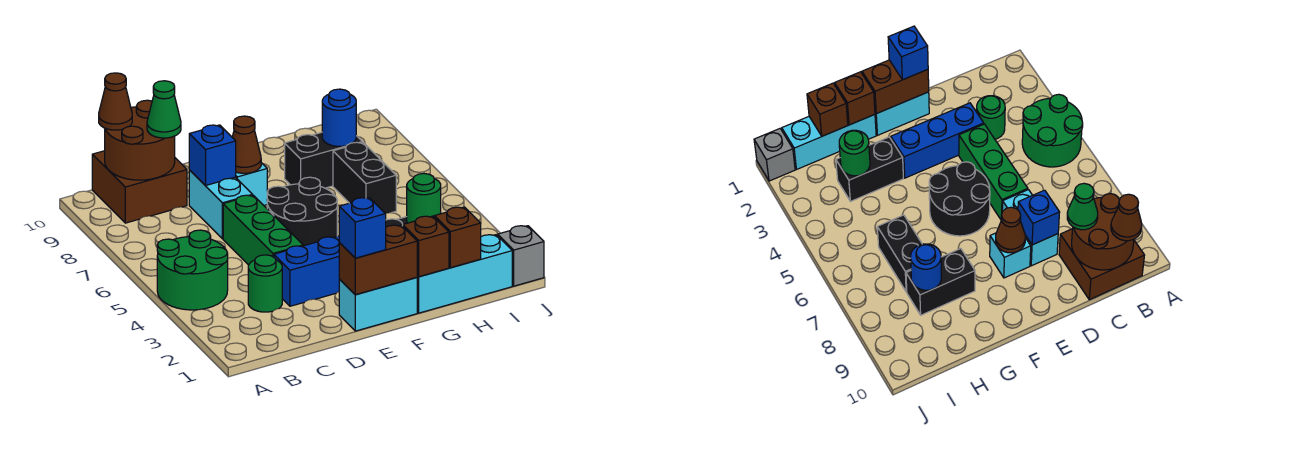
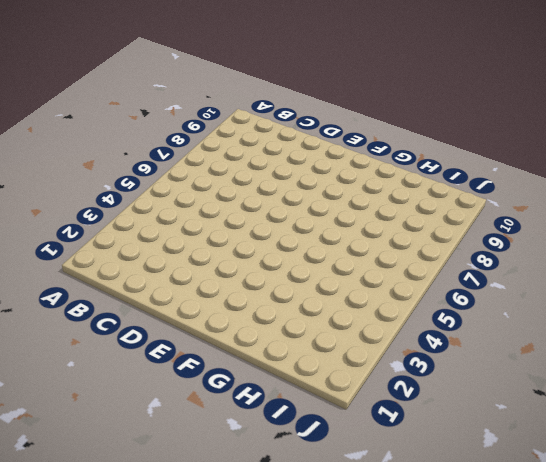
none -> green 2x2 round brick [157,230,228,310]
none -> brown 2x2 brick [92,151,187,223]
none -> green 1x1 round brick [248,255,282,312]

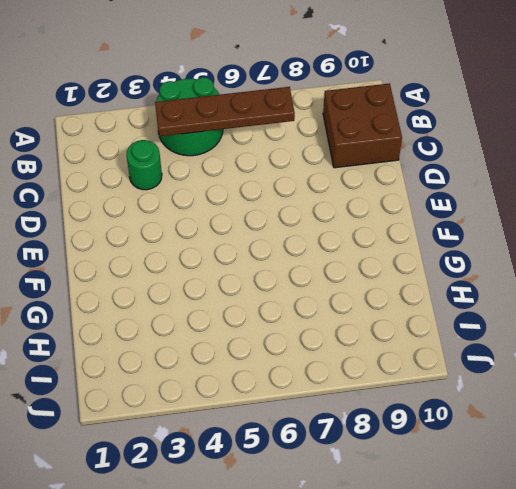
brown 1x4 plate [155,87,295,136] -> none
none -> blue 1x3 brick [274,236,339,306]
none -> green 1x3 brick [223,195,303,265]
none -> cyan 1x2 brick [189,170,253,239]

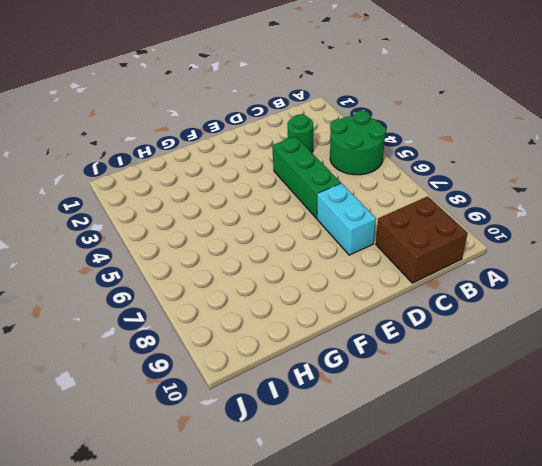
none -> blue 1x3 brick [274,236,339,306]
none -> cyan 1x2 brick [339,277,417,331]
none -> black 2x2 round brick [267,177,337,246]

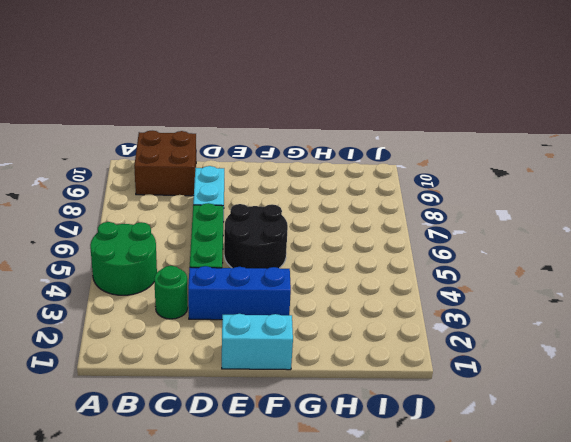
none -> cyan 1x1 brick [236,163,267,205]
none -> cyan 1x3 brick [417,235,512,313]
none -> black 1x2 brick [836,137,903,201]

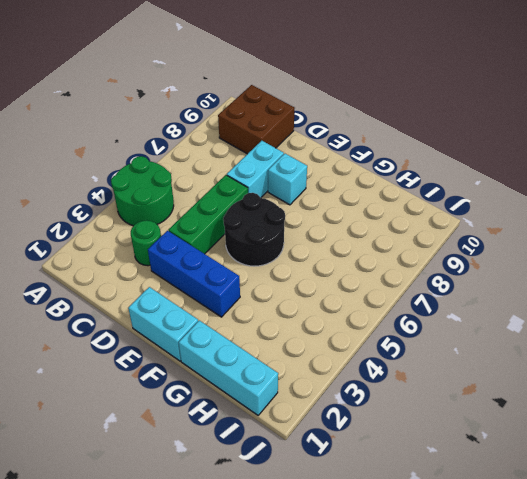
none -> black 1x2 brick [836,137,903,201]
none -> black 1x2 brick [285,133,362,188]
none -> black 1x2 brick [333,142,396,213]

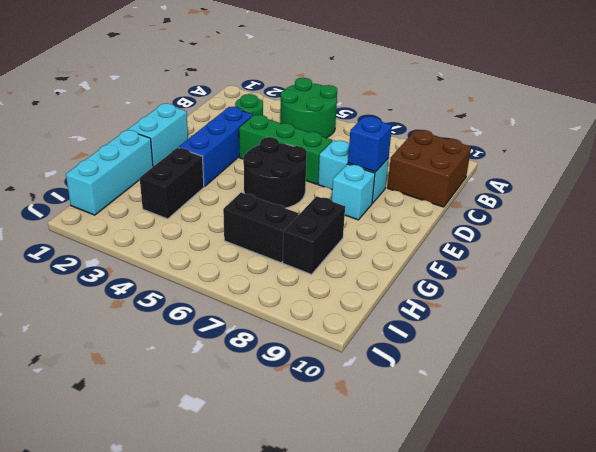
none -> grey 1x1 brick [497,226,544,286]
none -> brown 2x2 round brick [105,100,175,180]
none -> brown 1x2 brick [339,225,417,295]

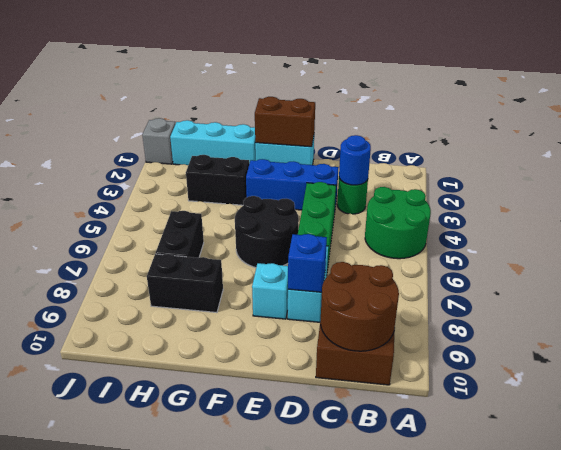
blue 1x1 round brick [339,135,371,185] -> blue 1x1 round brick moved to [322,89,356,146]
none -> brown 1x1 cone [232,116,261,173]
none -> brown 1x1 brick [403,216,449,277]
none -> brown 1x1 brick [434,207,481,268]

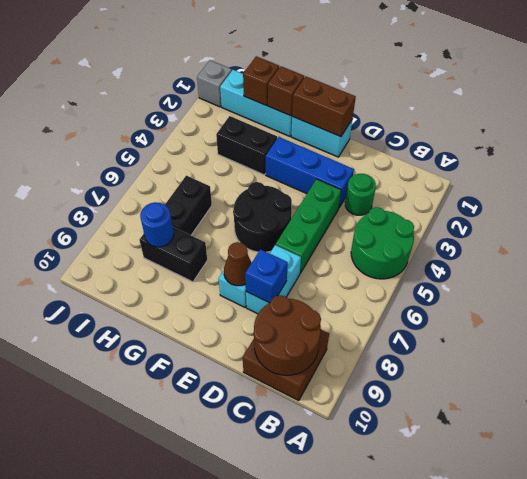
none -> green 1x1 round brick [407,174,441,223]
none -> brown 1x1 cone [99,73,132,130]
none -> green 1x1 cone [147,81,181,138]

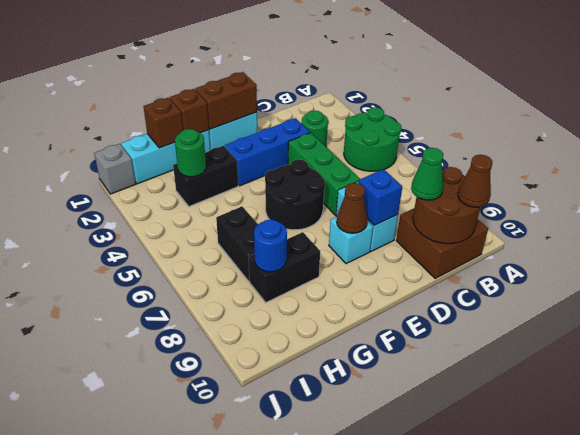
none -> blue 1x1 brick [339,198,386,258]

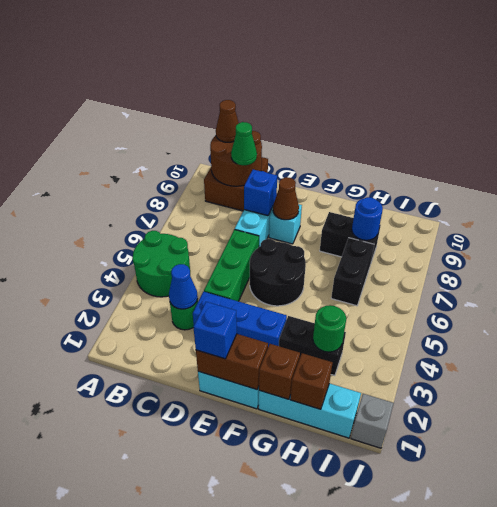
blue 1x1 cone [169,264,198,309] -> none

